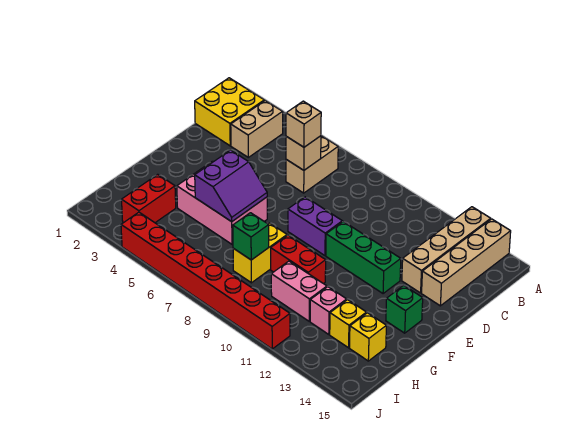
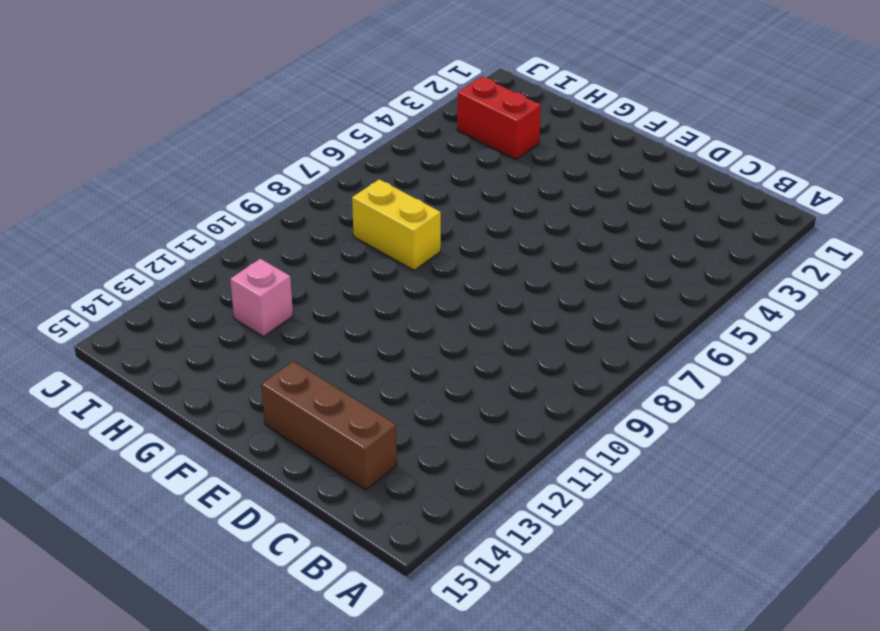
brown 1x3 brick [261,361,397,490] -> tan 1x4 brick [422,219,511,306]
none -> tan 1x4 brick [402,207,491,293]
none -> yellow 2x2 brick [195,78,264,146]
none -> tan 1x2 brick [231,101,283,157]

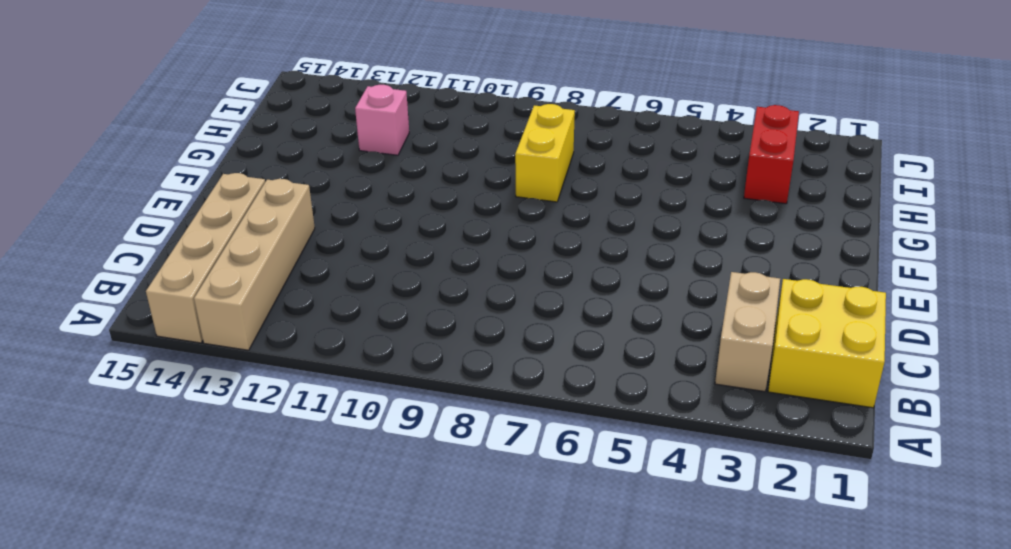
none -> tan 1x2 brick [286,136,338,193]
none -> purple 1x2 brick [288,197,342,255]
none -> green 1x3 brick [326,222,401,294]

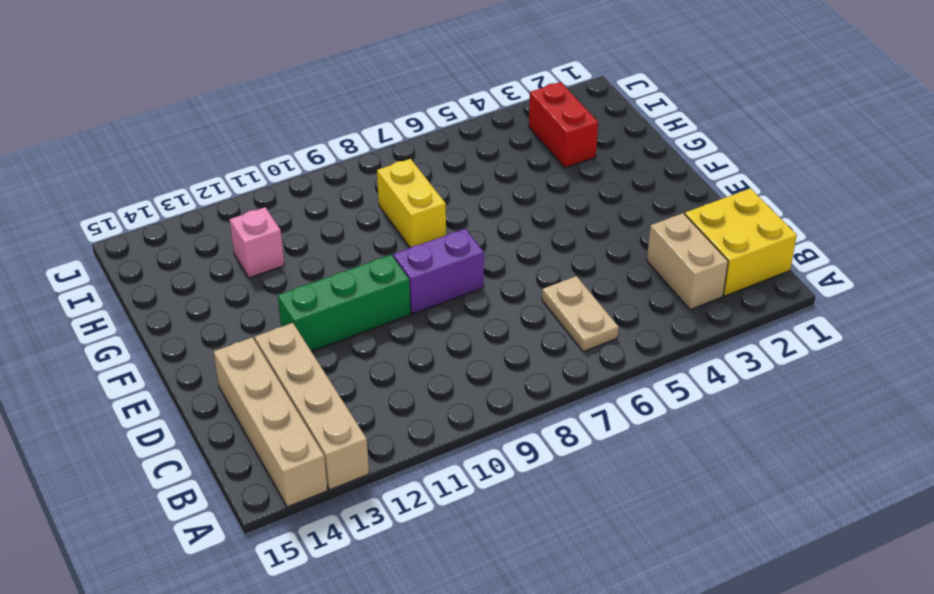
tan 1x2 plate [542,276,619,352] -> tan 1x2 brick [286,136,338,193]
none -> pink 2x3 brick [177,161,267,244]
none -> green 1x1 brick [386,285,423,333]
none -> red 1x2 brick [271,235,326,284]

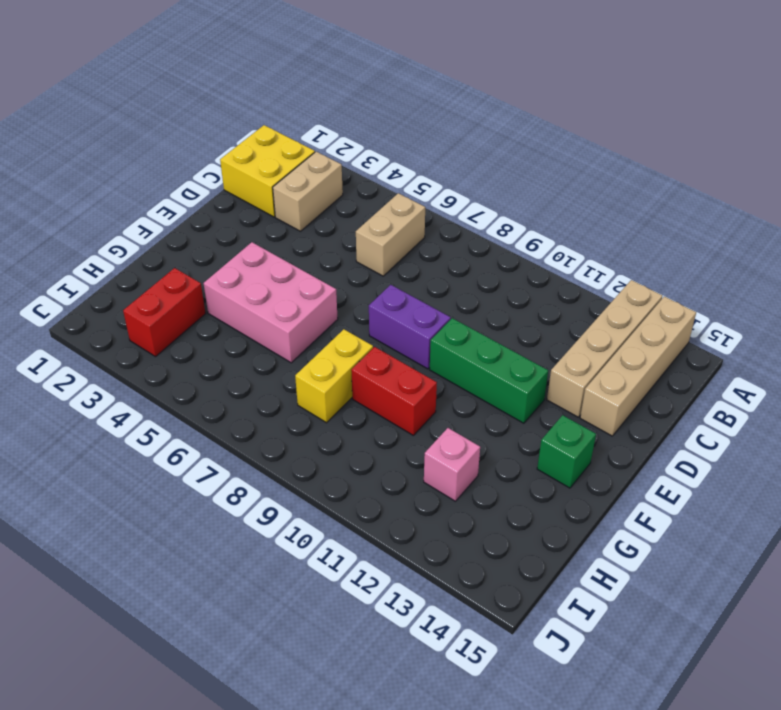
none -> pink 1x2 brick [271,261,327,321]
none -> yellow 1x1 brick [330,300,366,348]
none -> yellow 1x1 brick [350,313,386,361]

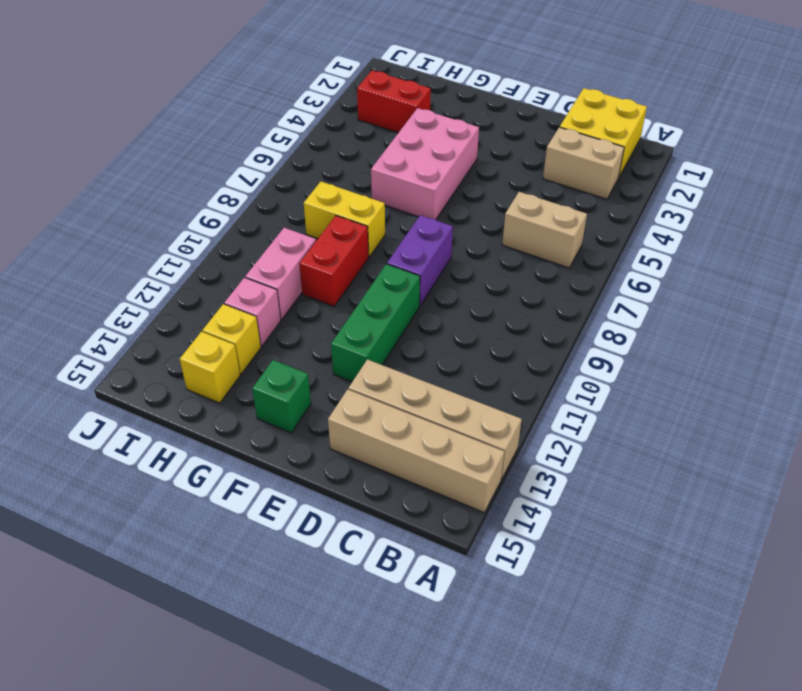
none -> red 1x8 brick [121,212,290,349]
none -> tan 1x1 brick [286,136,321,170]
none -> purple 2x2 slope [195,150,267,222]

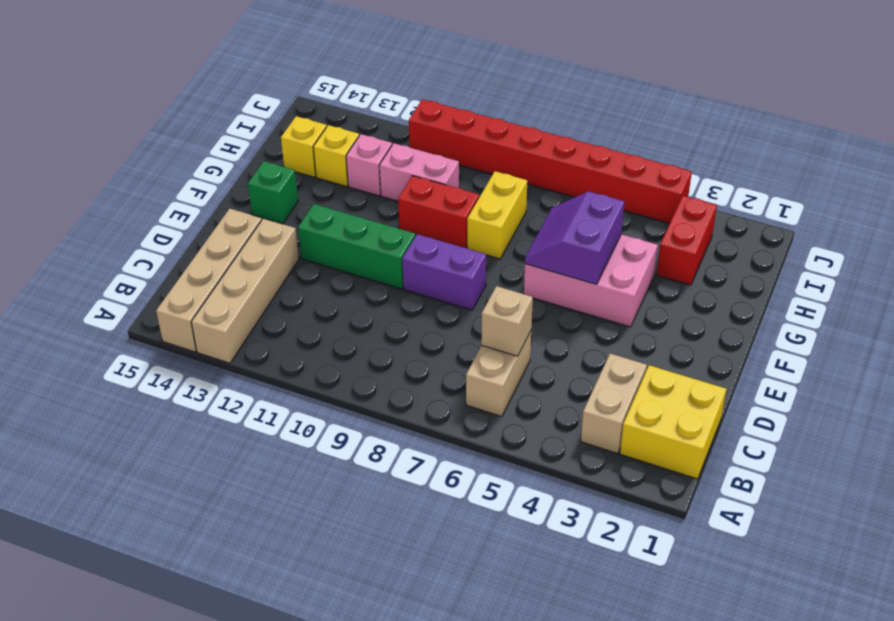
none -> green 1x1 brick [233,213,269,260]
none -> tan 1x1 brick [286,101,321,147]

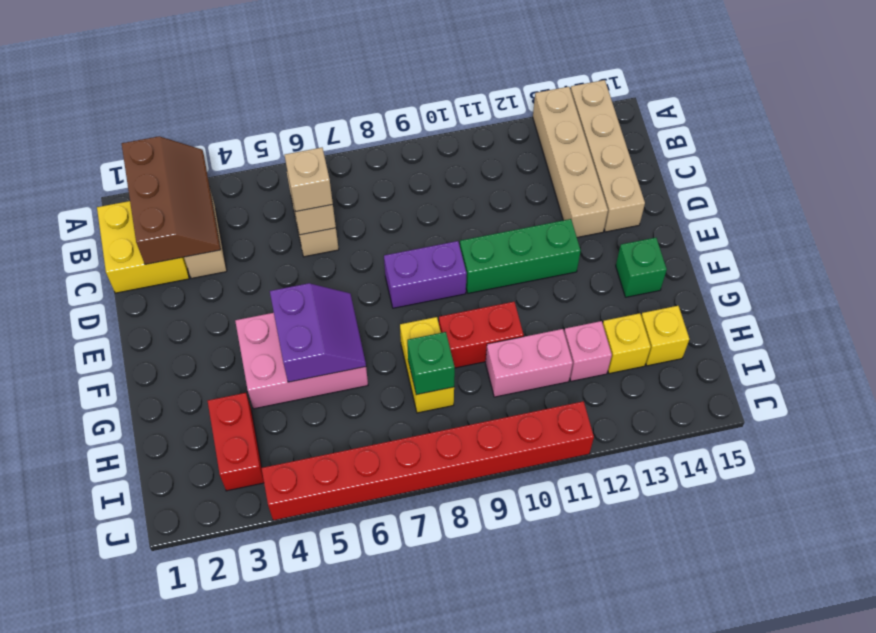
brown 2x3 slope [122,136,221,264] -> none

